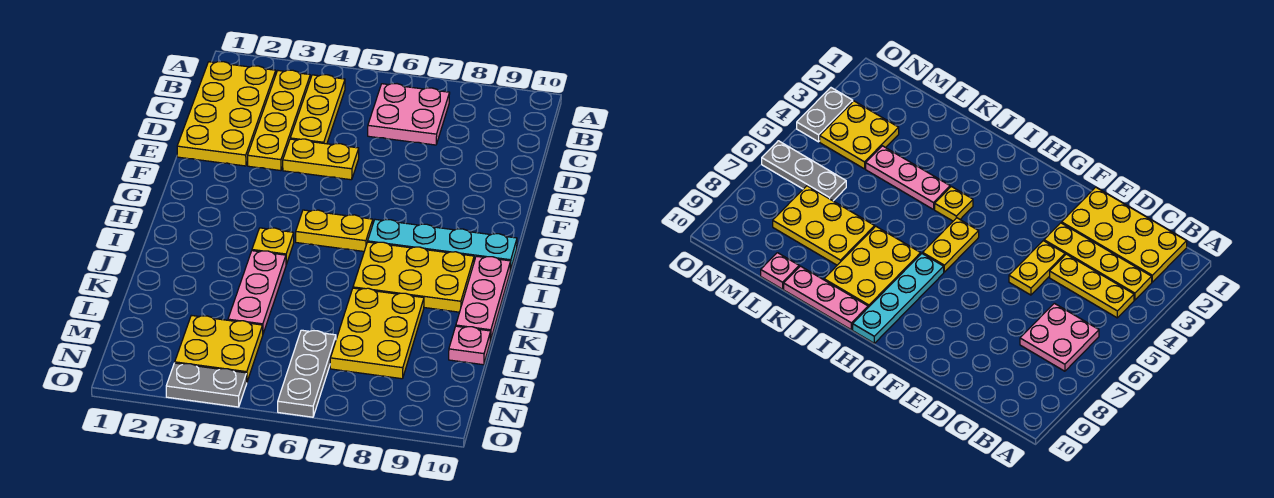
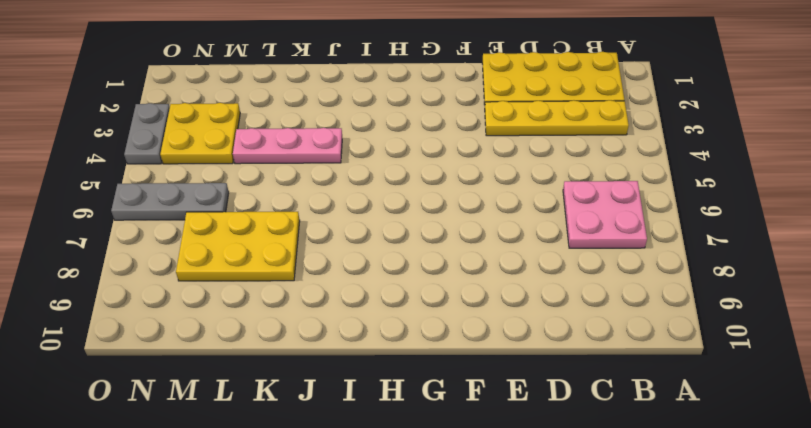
none -> yellow 1x3 plate [290,75,345,144]
none -> yellow 1x2 plate [283,139,359,180]
none -> yellow 1x2 plate [296,210,373,251]

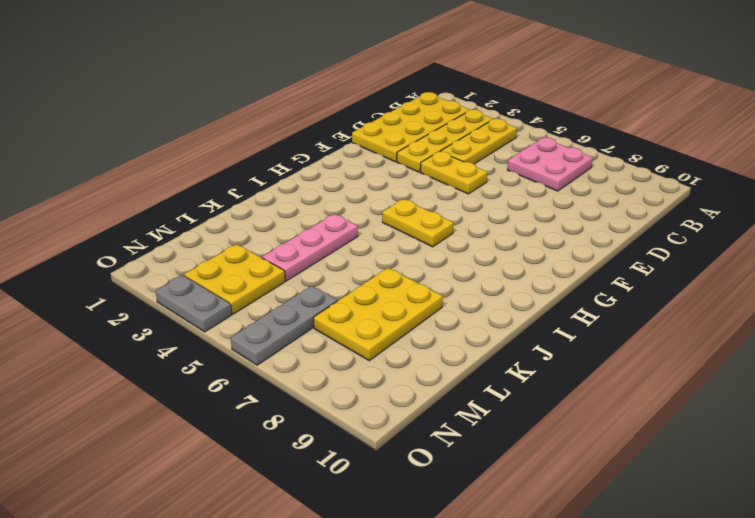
none -> cyan 1x4 plate [368,219,517,270]
none -> yellow 1x1 plate [252,228,294,264]
none -> yellow 2x3 plate [353,242,474,312]

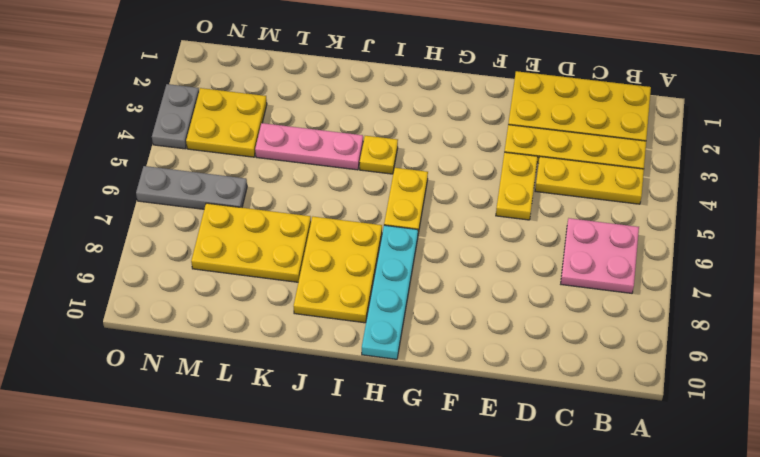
none -> pink 1x3 plate [456,256,511,341]
none -> pink 1x1 plate [449,326,491,365]

